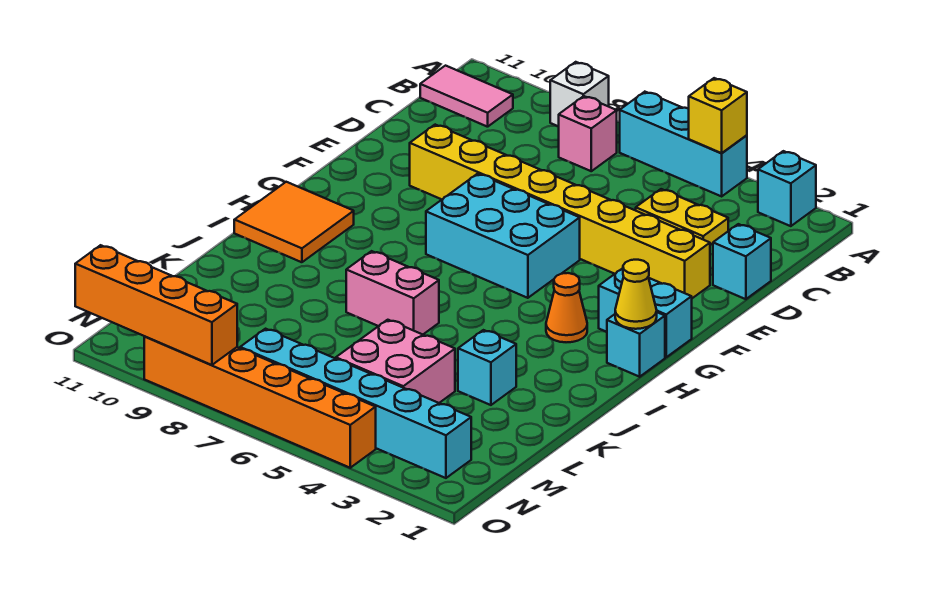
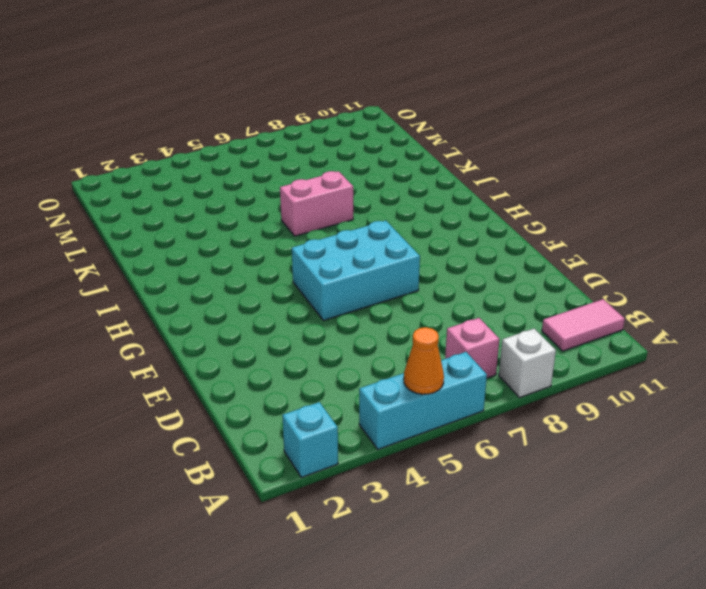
orange 1x1 cone [404,327,444,394] -> orange 1x1 cone moved to [546,273,587,342]
none -> yellow 1x2 plate [636,189,728,245]
none -> cyan 1x1 brick [713,224,771,299]
none -> yellow 1x8 brick [410,125,710,298]

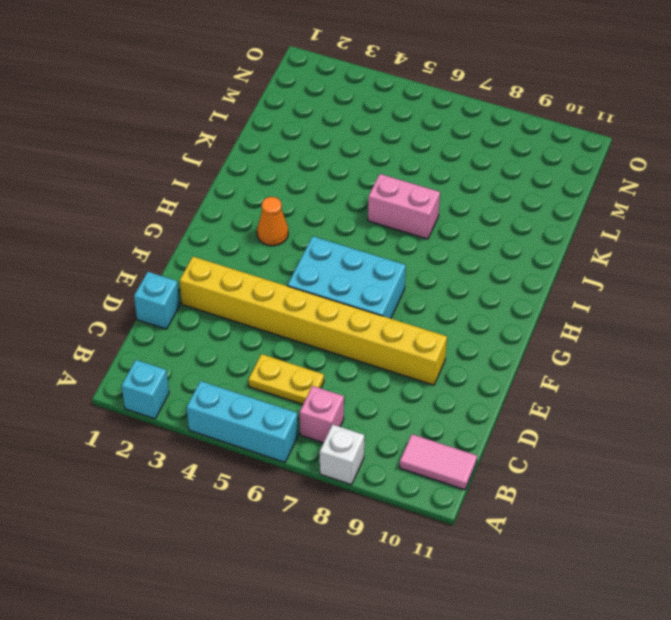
yellow 1x2 plate [248,354,324,404] -> yellow 1x2 plate moved to [636,189,728,245]
none -> cyan 1x2 brick [599,268,692,357]
none -> cyan 1x1 brick [607,312,665,377]
none -> orange 2x2 tile [234,182,354,262]

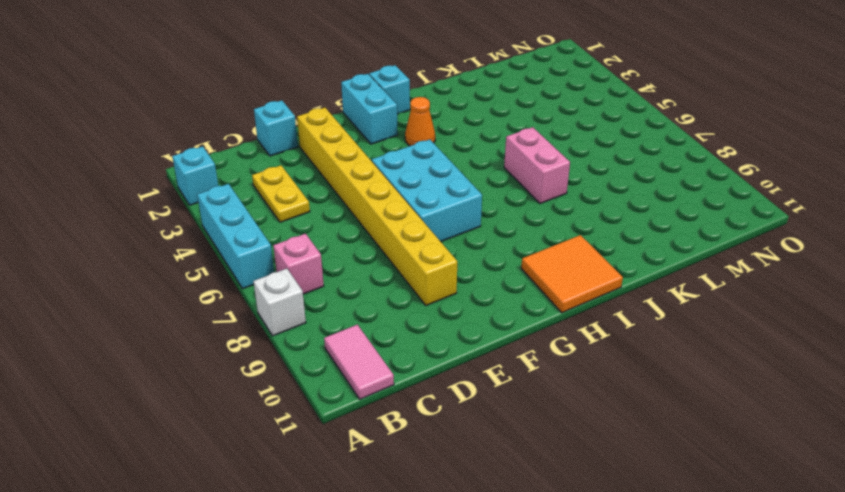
none -> cyan 1x1 brick [458,330,516,405]
none -> pink 2x2 brick [336,320,455,403]
none -> cyan 1x6 brick [240,329,471,478]

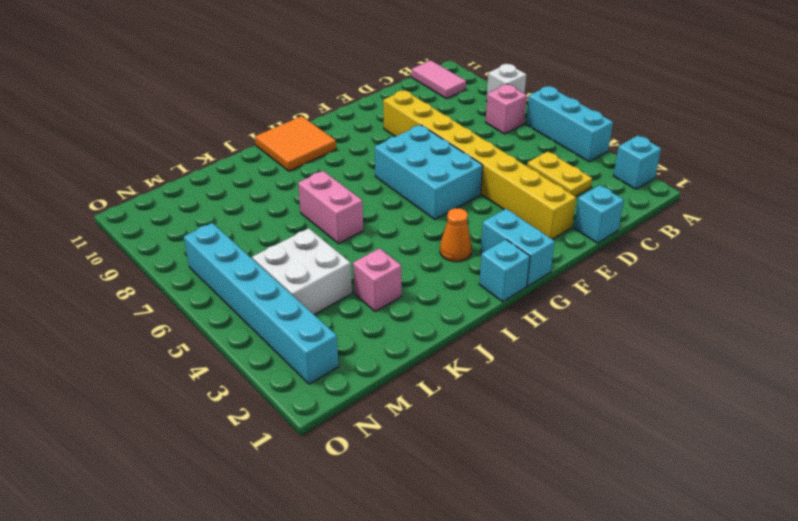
pink 1x1 brick [353,248,401,311] -> cyan 1x1 brick [458,330,516,405]
white 2x2 brick [252,228,352,315] -> pink 2x2 brick [336,320,455,403]
none -> orange 1x6 brick [144,337,376,468]
none -> yellow 1x1 brick [689,78,747,153]
none -> yellow 1x1 cone [615,260,657,329]

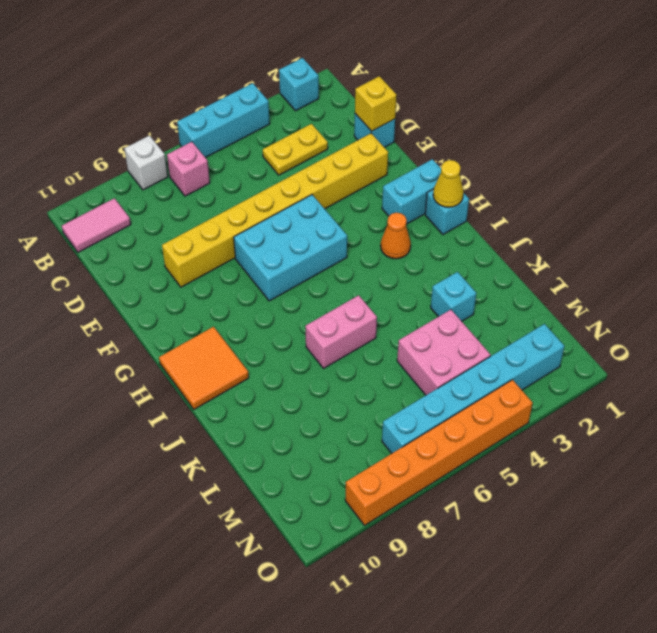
yellow 1x1 brick [355,76,397,131] -> yellow 1x1 brick moved to [689,78,747,153]
none -> orange 1x4 brick [75,245,237,365]

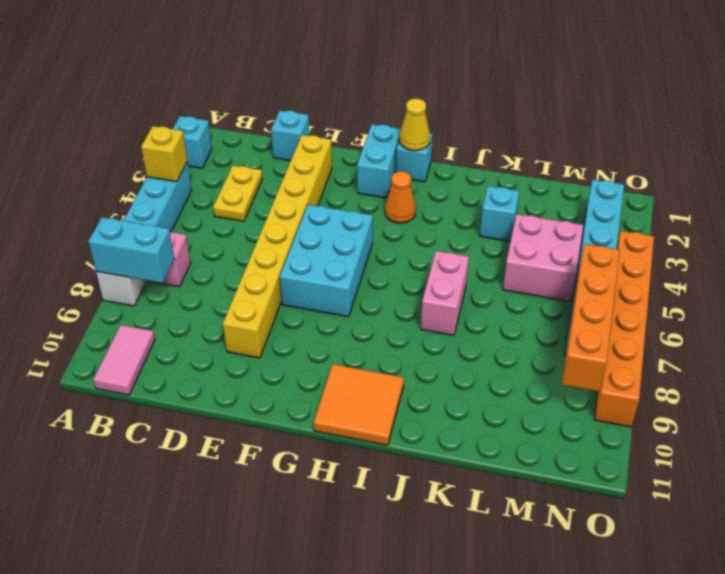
cyan 1x2 brick [88,217,174,283] -> none
orange 1x4 brick [562,244,620,392] -> orange 1x4 brick moved to [75,245,237,365]

